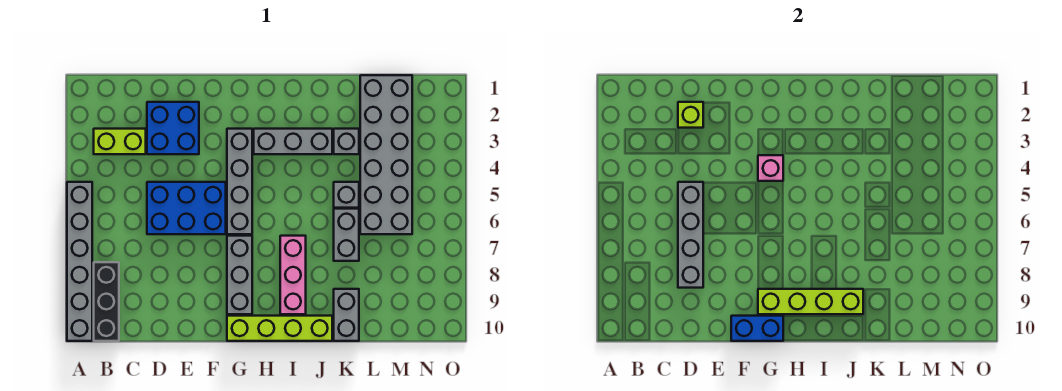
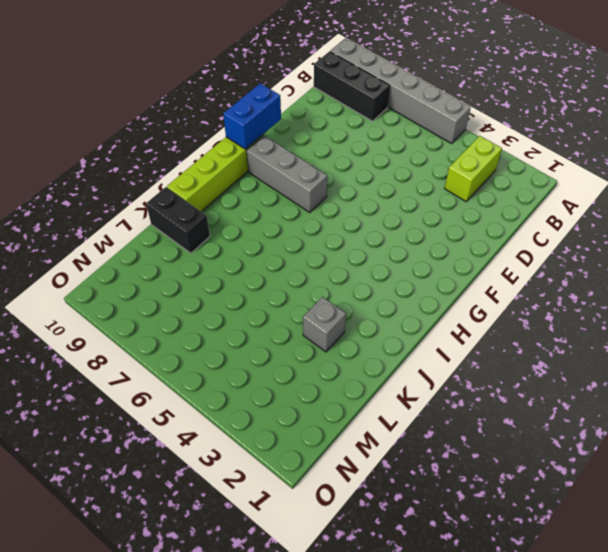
black 1x2 brick [146,187,210,253] -> grey 1x2 brick [334,289,359,341]
none -> blue 2x2 brick [147,102,199,154]
none -> blue 2x3 brick [147,182,226,234]
none -> grey 1x4 brick [227,129,252,234]

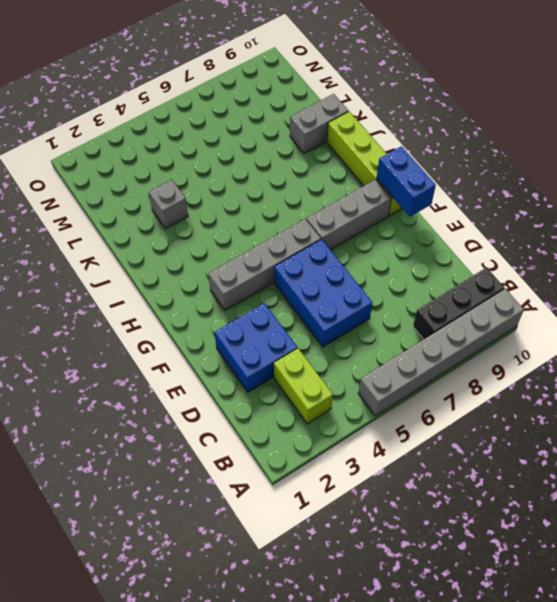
none -> grey 1x3 brick [254,129,332,154]
none -> pink 1x3 brick [280,236,306,314]
none -> grey 1x1 brick [334,182,359,208]

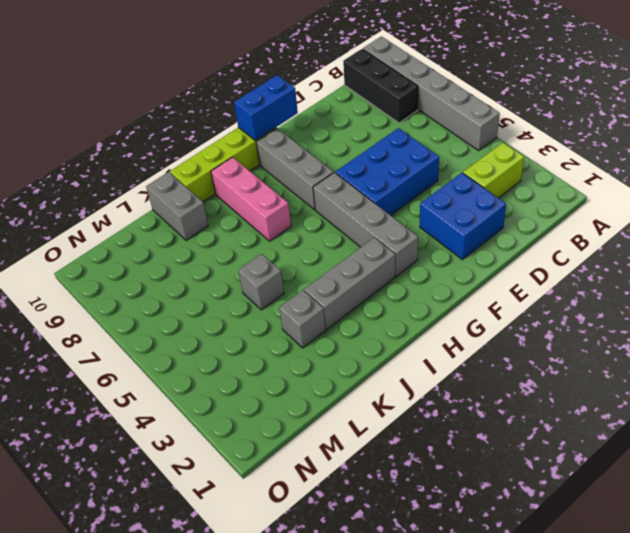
none -> grey 1x2 brick [334,209,359,261]
none -> grey 2x6 brick [360,75,412,234]
none -> lime 1x1 brick [678,102,703,128]

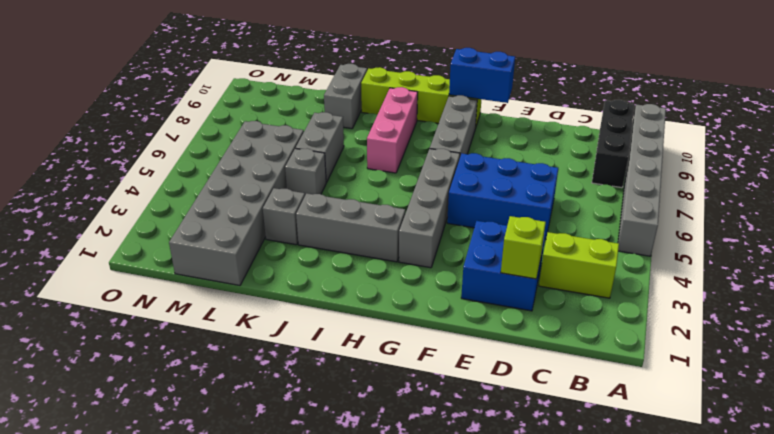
none -> grey 1x4 brick [678,182,703,288]
none -> pink 1x1 brick [758,155,783,181]
none -> lime 1x4 brick [758,289,863,314]

